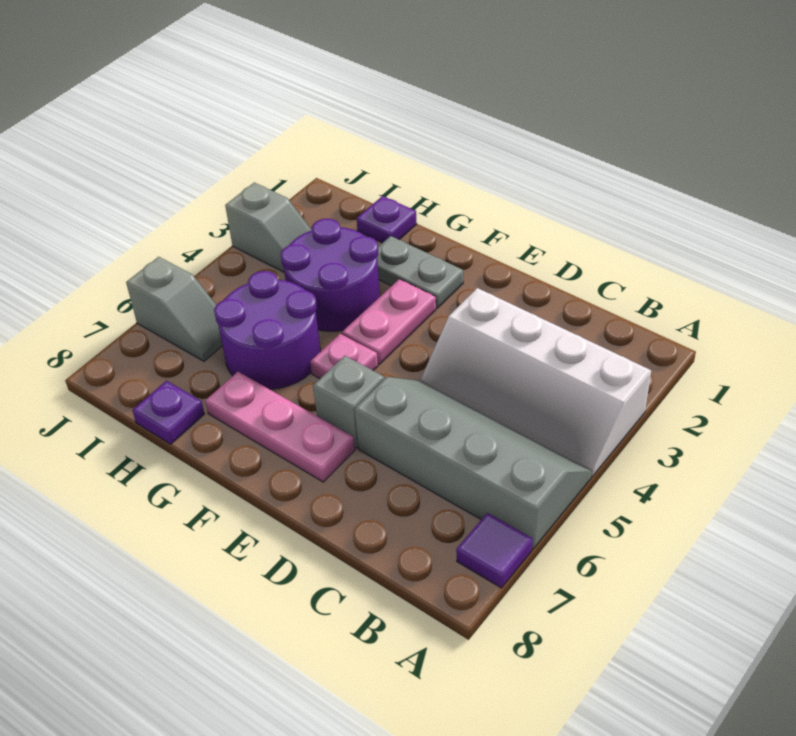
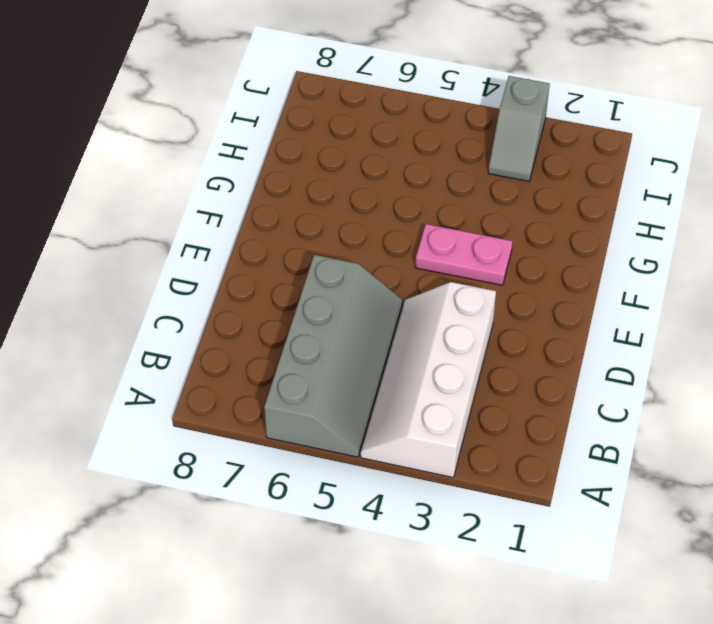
none -> purple 1x1 tile [456,513,533,588]
none -> grey 1x1 brick [313,356,384,448]
none -> pink 1x3 plate [205,372,355,482]

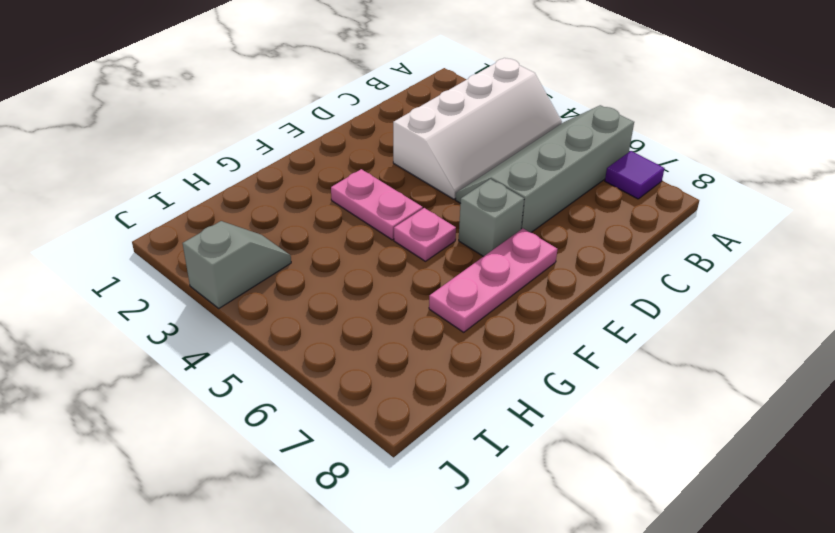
none -> grey 1x2 plate [377,236,463,308]
none -> purple 2x2 round brick [281,219,380,331]
none -> purple 2x2 round brick [214,271,320,389]

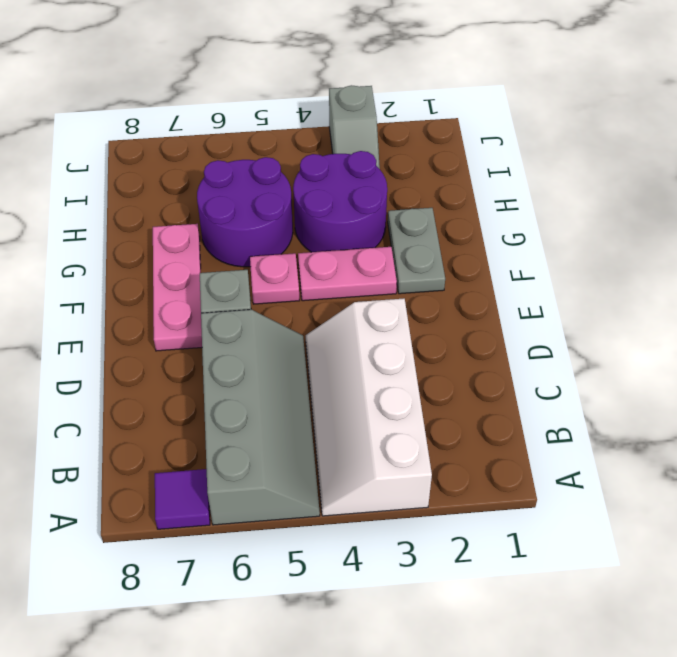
none -> purple 1x1 plate [357,196,417,243]
none -> purple 1x1 plate [132,381,204,444]
none -> grey 1x2 slope [126,257,222,361]

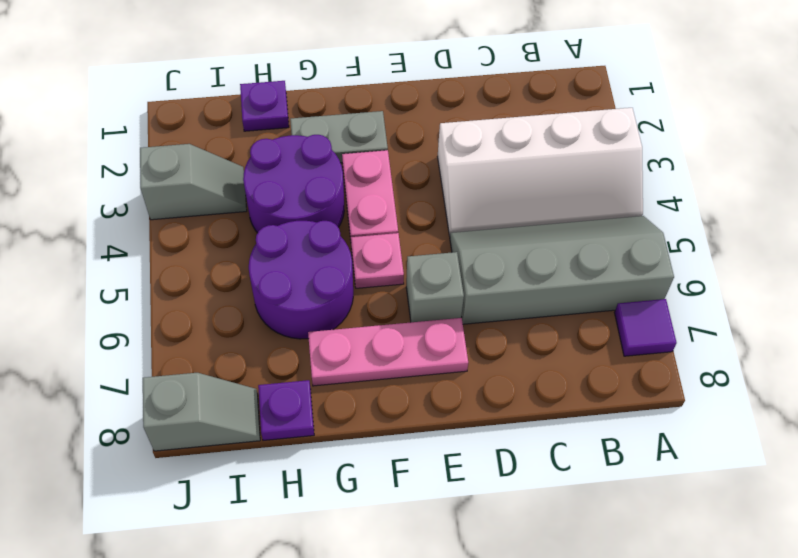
grey 1x2 slope [143,373,260,451] -> grey 1x2 slope moved to [126,257,222,361]

